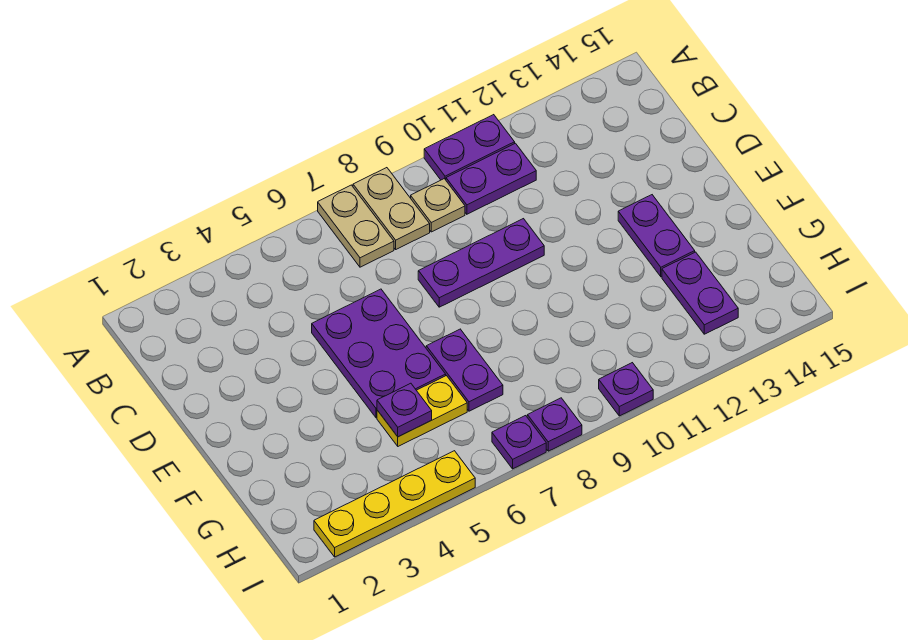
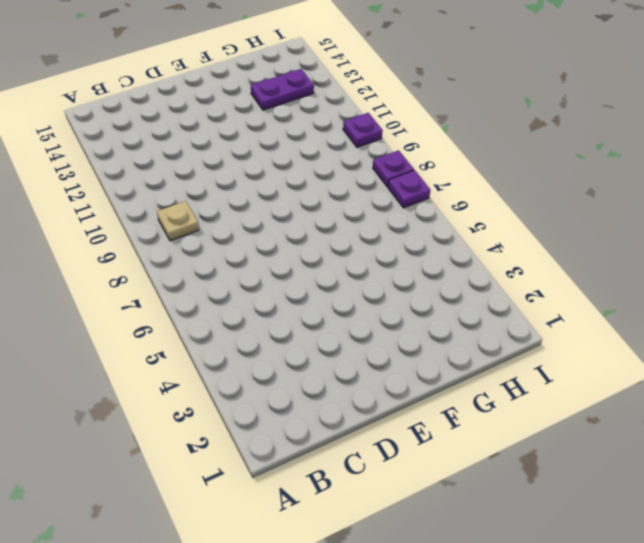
none -> tan 1x2 plate [318,185,394,267]
none -> tan 1x2 plate [353,168,430,249]
none -> purple 1x2 plate [424,115,515,180]

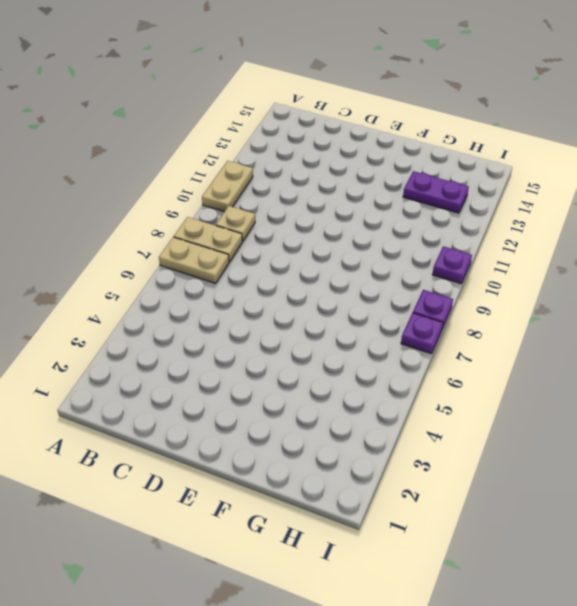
tan 1x2 plate [202,161,253,212] -> purple 1x2 plate [424,115,515,180]
none -> purple 1x2 plate [446,143,536,214]
none -> purple 2x3 plate [312,289,446,418]
none -> purple 1x3 plate [418,219,544,307]

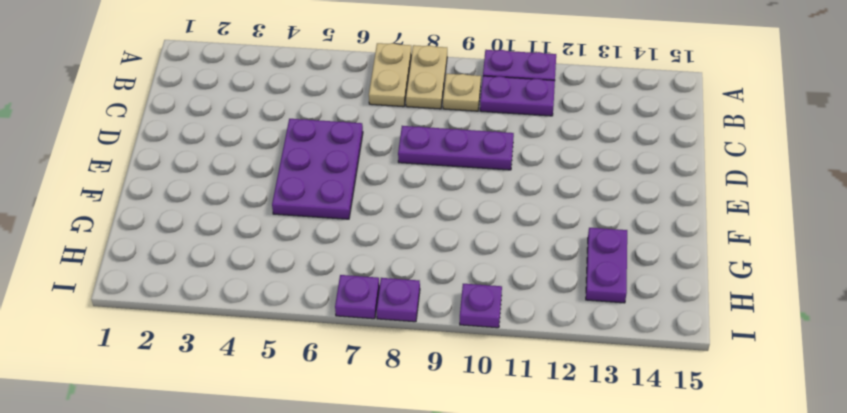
none -> purple 1x2 plate [618,195,695,277]
none -> purple 1x2 plate [426,329,503,411]
none -> yellow 1x2 plate [377,376,467,446]

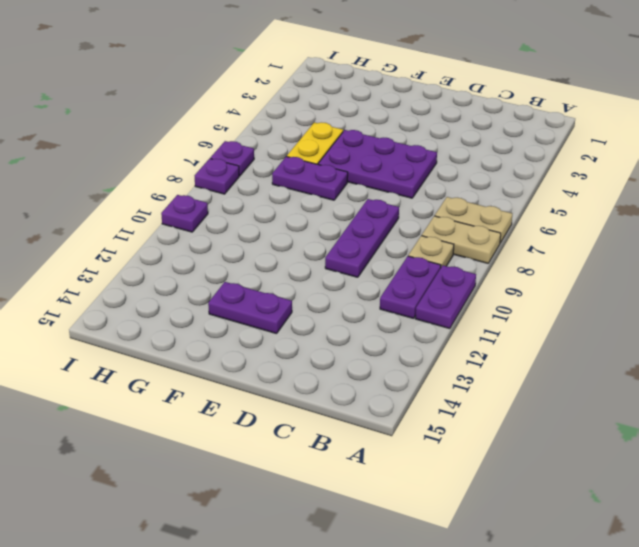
none -> purple 1x2 plate [662,252,738,334]
none -> yellow 1x4 plate [314,451,475,557]
none -> purple 1x1 plate [377,383,432,437]

